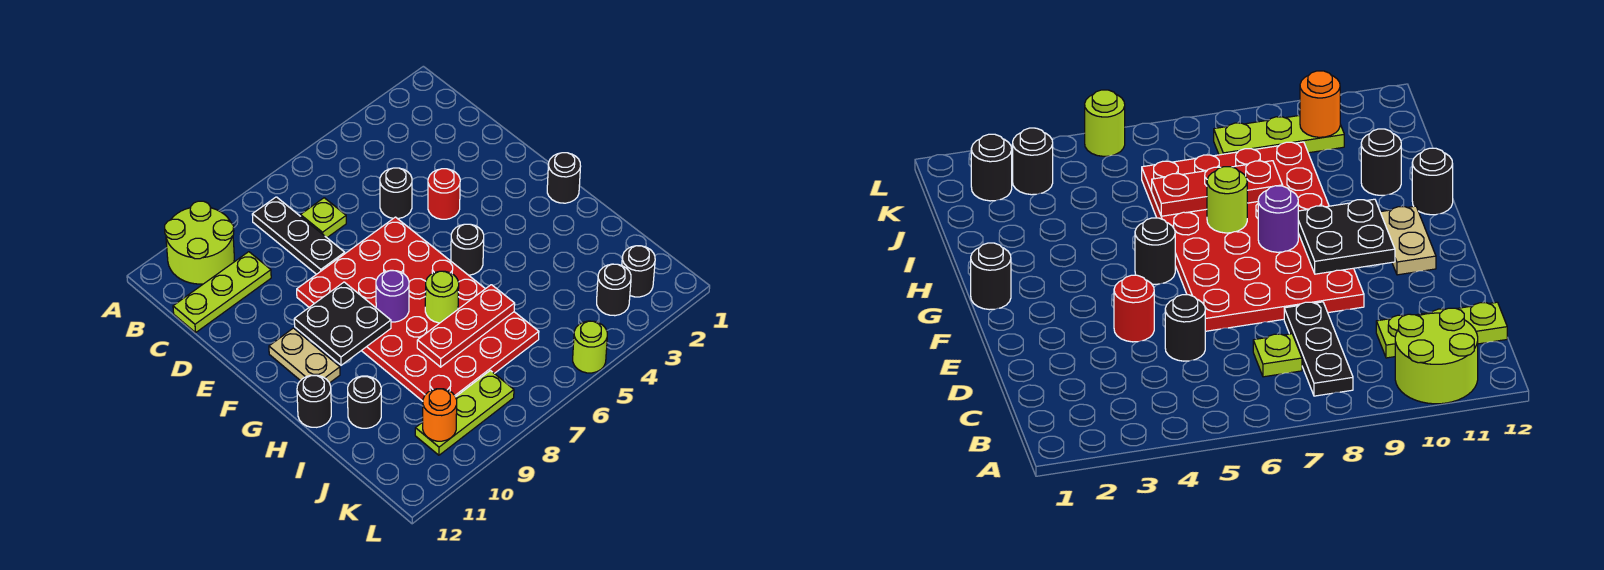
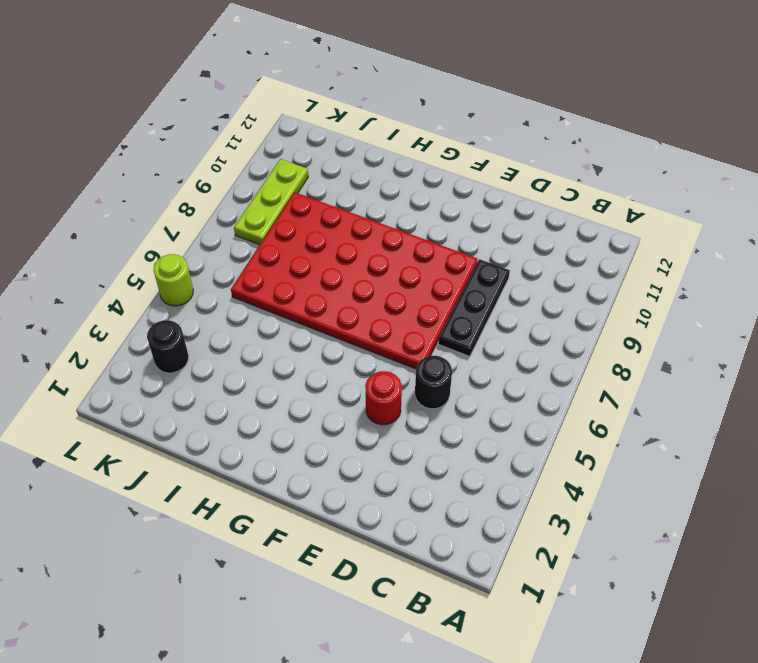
black 1x3 plate [438,259,510,356] -> black 1x3 plate turned to [252,197,345,274]
none -> lime 2x2 round brick [165,201,234,284]
none -> lime 1x1 plate [300,198,346,237]
none -> lime 1x3 plate [173,252,271,333]

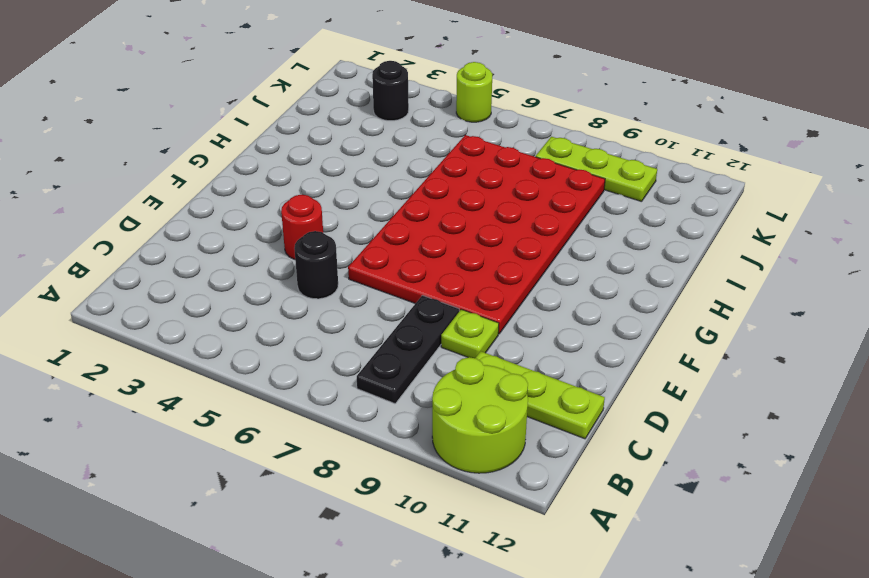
lime 1x1 plate [441,309,499,358] -> lime 1x1 plate moved to [300,198,346,237]
none -> tan 1x2 plate [269,328,340,383]
none -> black 1x1 round brick [547,153,581,203]
none -> black 1x1 round brick [451,224,484,275]

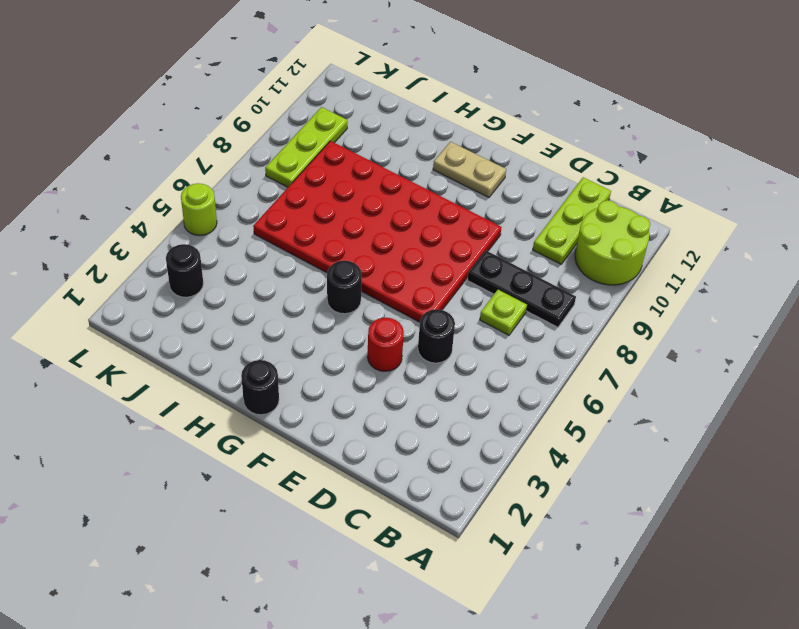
none -> black 1x1 round brick [297,375,331,427]
none -> black 1x1 round brick [348,376,381,428]
none -> black 1x1 round brick [622,246,655,297]

